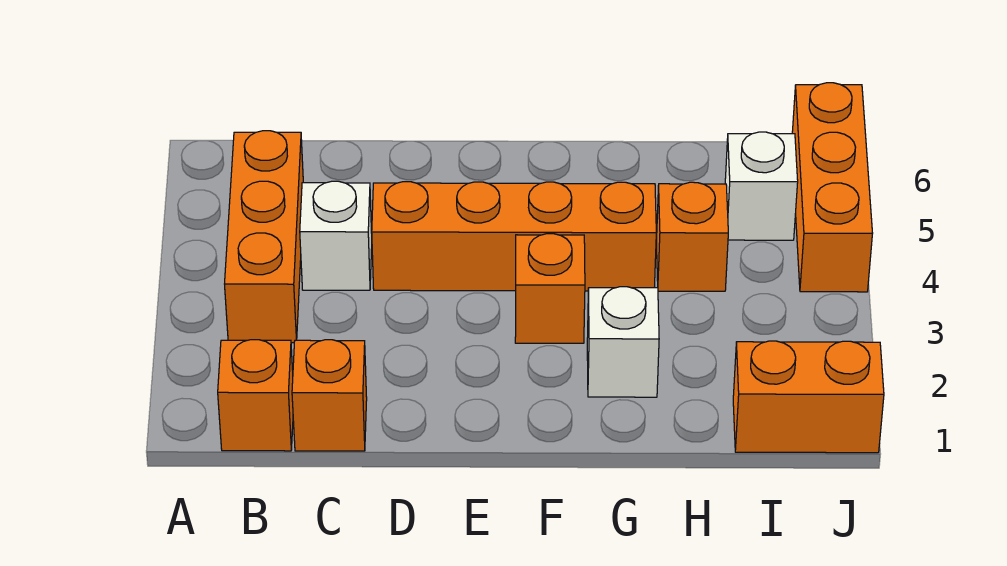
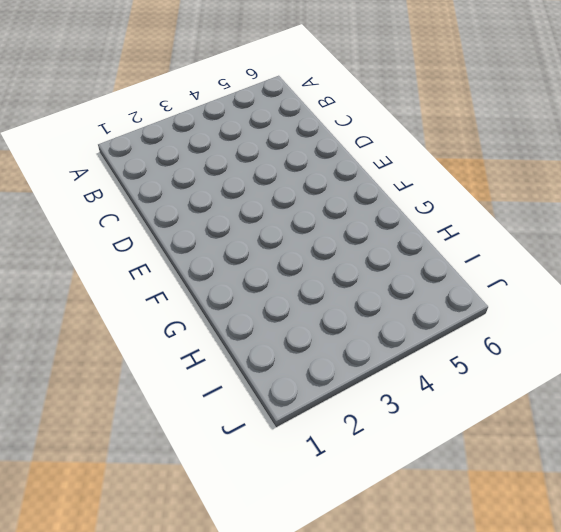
none -> orange 1x1 brick [218,340,293,451]
none -> orange 1x3 brick [225,131,303,343]

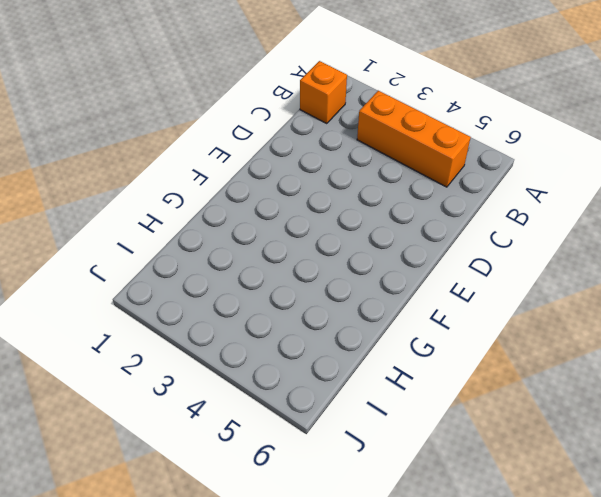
none -> orange 1x1 brick [292,340,367,451]
none -> white 1x1 brick [300,181,372,290]

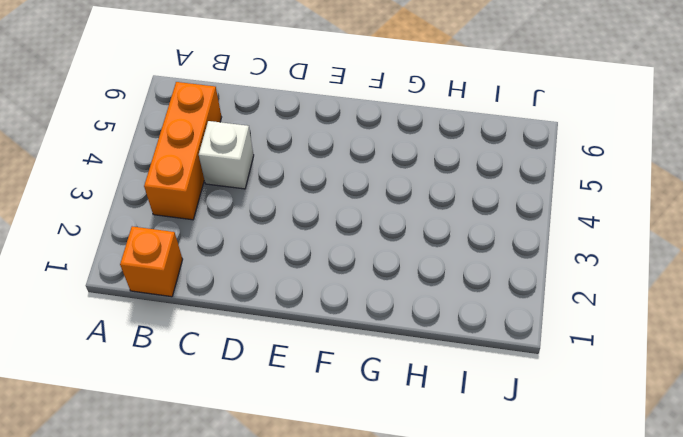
none -> orange 1x1 brick [292,340,367,451]
none -> orange 1x4 brick [372,182,656,291]

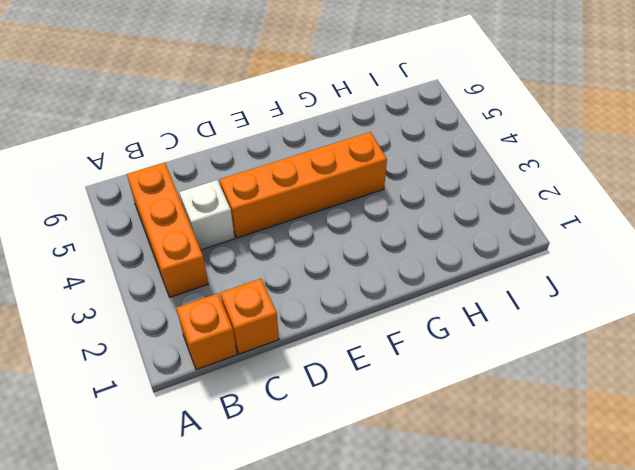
none -> orange 1x1 brick [515,234,585,343]
none -> white 1x1 brick [587,287,659,397]

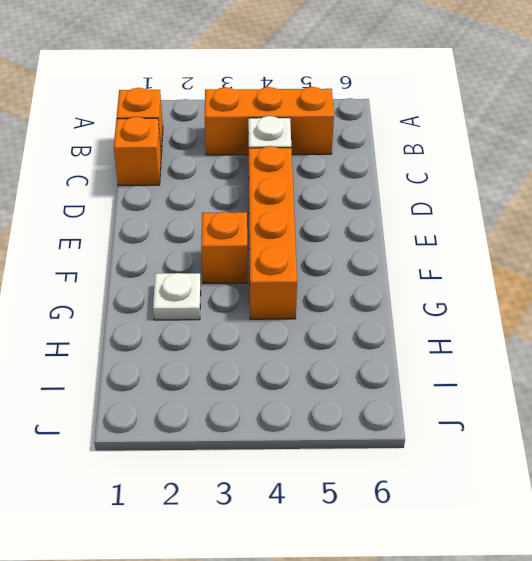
white 1x1 plate [153,273,201,320] -> white 1x1 brick [587,287,659,397]
none -> orange 1x1 brick [656,182,728,291]
none -> orange 1x2 brick [733,341,884,453]

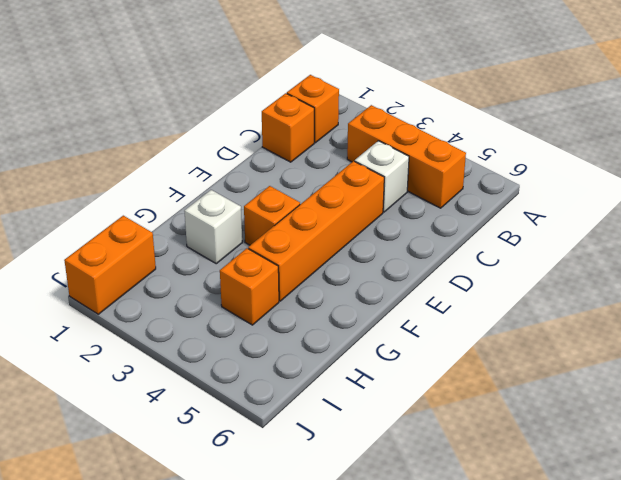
none -> white 1x1 brick [725,132,798,240]
none -> orange 1x3 brick [792,83,873,292]

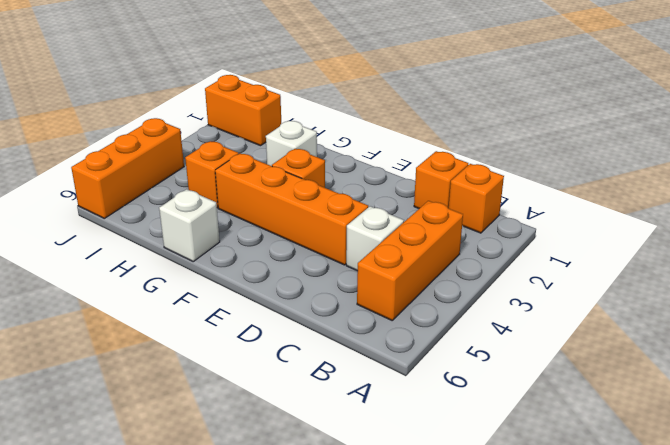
white 1x1 brick [159,189,220,261] -> white 1x1 brick moved to [725,132,798,240]

